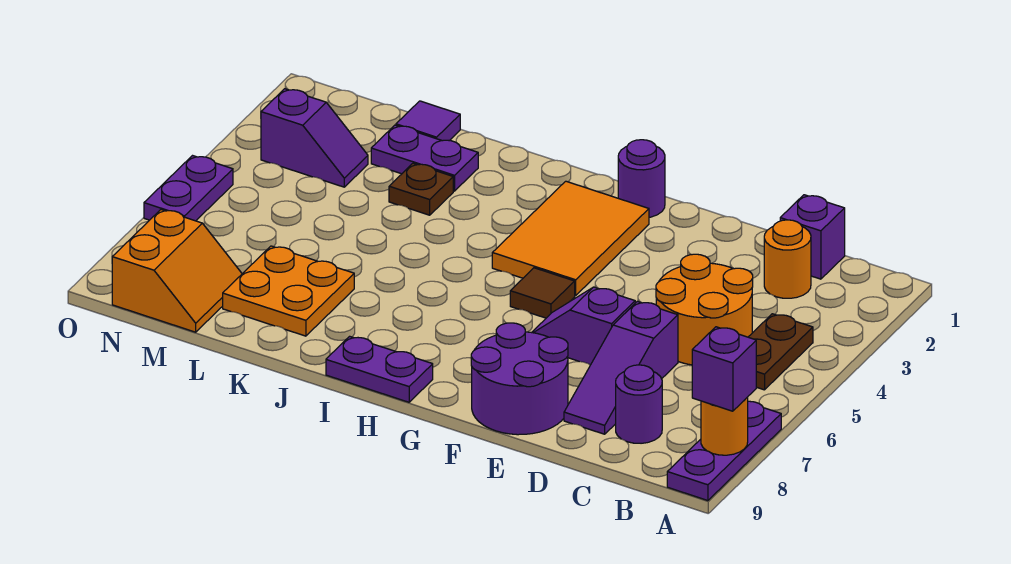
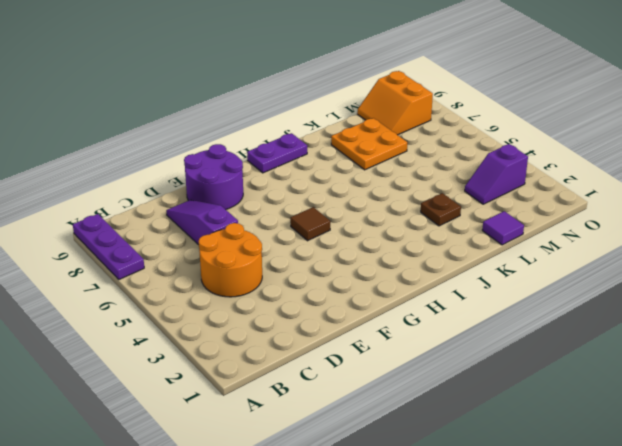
none -> brown 1x2 plate [749,314,813,390]
none -> purple 1x1 brick [780,195,845,279]
none -> orange 1x1 round brick [764,220,811,298]

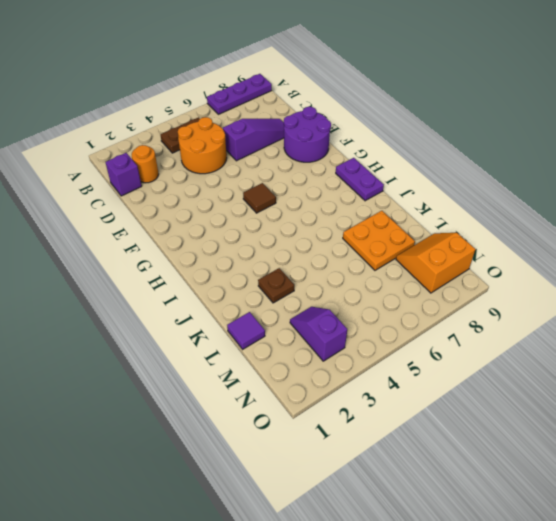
none -> purple 1x1 round brick [616,365,662,443]
none -> purple 1x2 slope [532,287,635,365]
none -> purple 1x1 round brick [618,140,665,217]

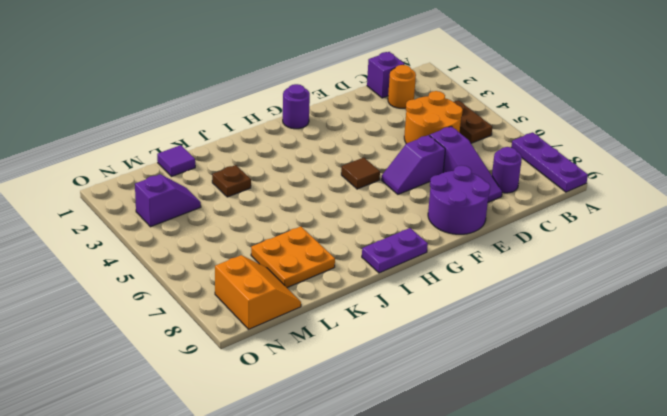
none -> orange 2x3 tile [492,181,649,295]
none -> purple 1x2 plate [371,125,478,191]
none -> purple 1x2 plate [144,156,233,221]

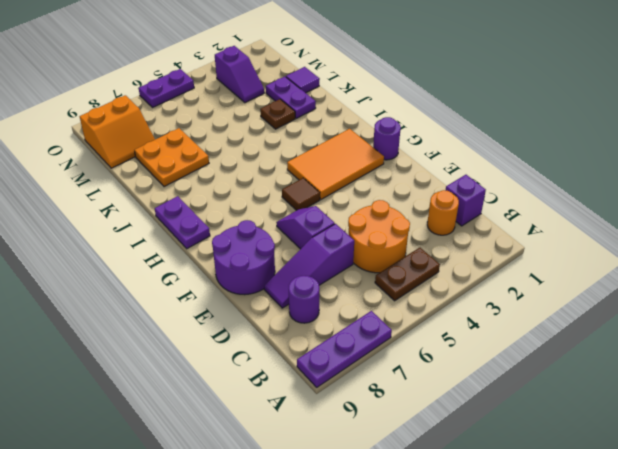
none -> orange 1x1 round brick [701,397,748,455]
none -> purple 1x1 brick [692,327,756,411]

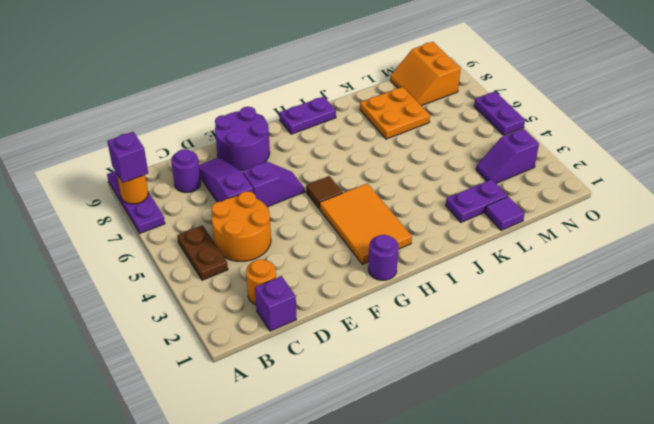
none -> brown 1x1 plate [389,163,453,215]

